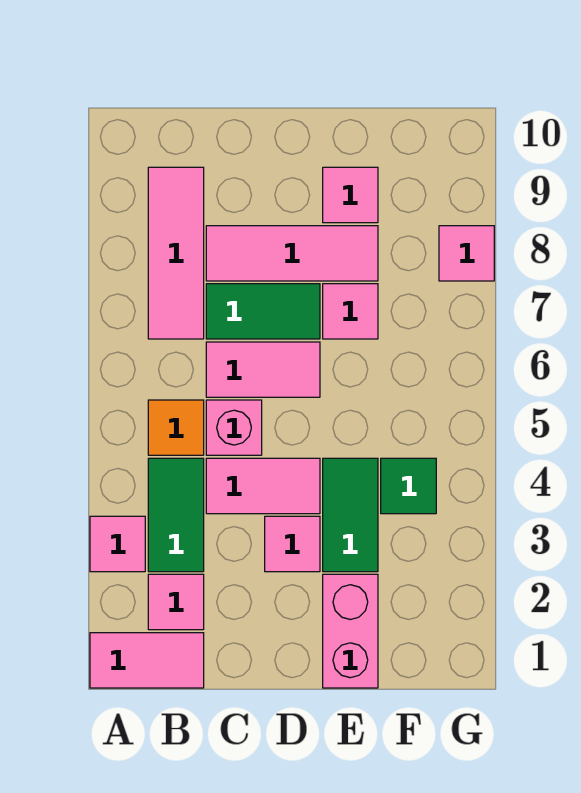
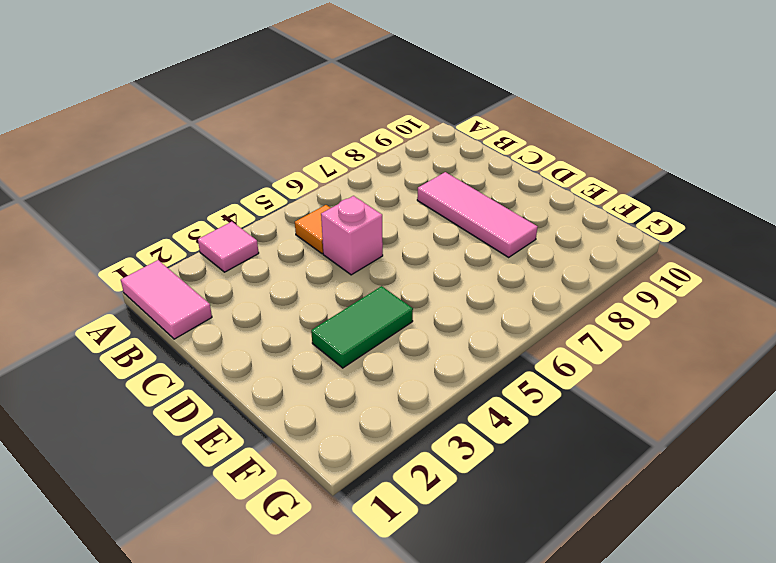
none -> pink 1x1 tile [148,574,204,630]
none -> green 1x2 tile [148,458,204,572]
none -> pink 1x3 tile [148,167,204,339]

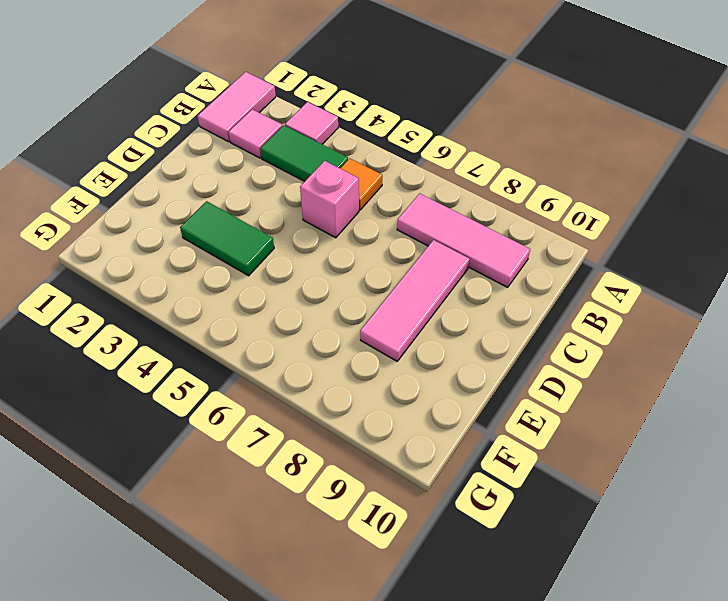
none -> pink 1x2 tile [206,458,320,514]
none -> pink 1x2 tile [206,342,320,397]
none -> green 1x2 tile [206,284,320,339]

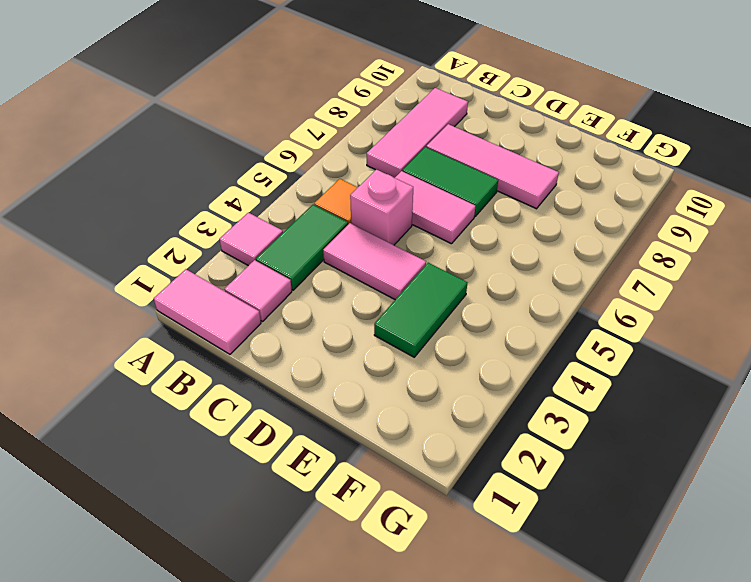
none -> pink 1x1 tile [265,516,320,572]
none -> pink 1x2 brick [323,574,378,688]
none -> pink 1x1 tile [323,284,378,339]

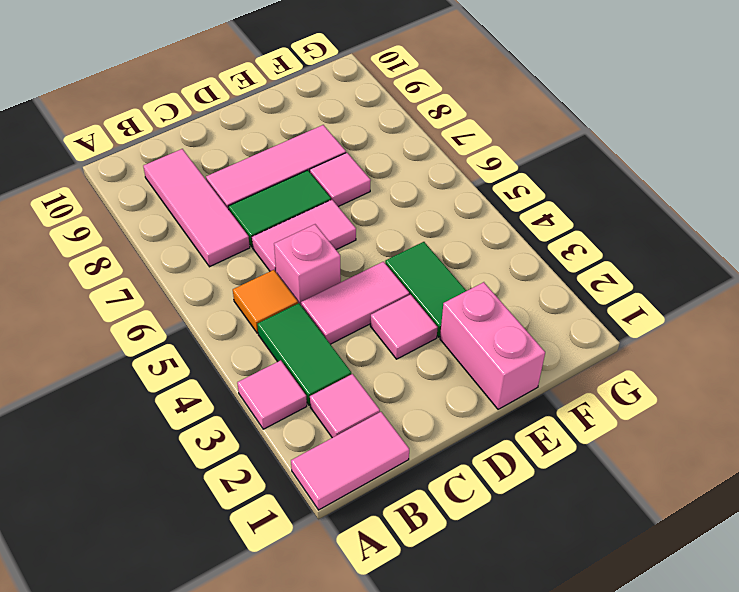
none -> pink 1x1 tile [323,167,378,223]
none -> green 1x1 tile [381,458,436,514]
none -> pink 1x1 tile [439,226,494,281]

